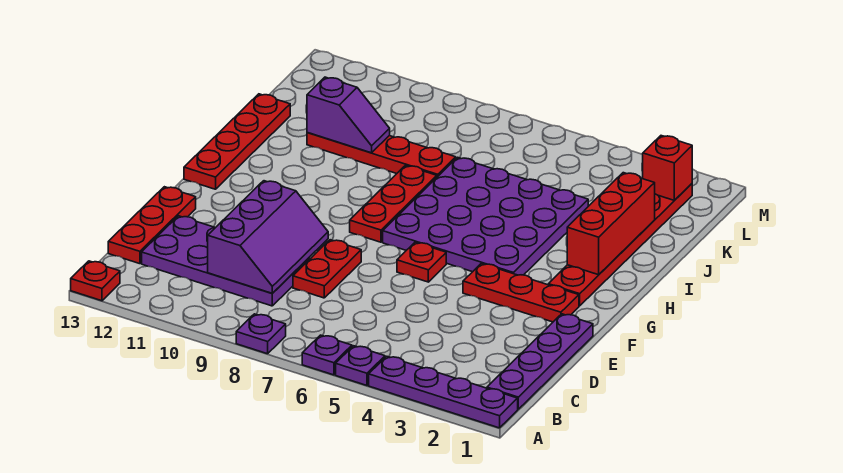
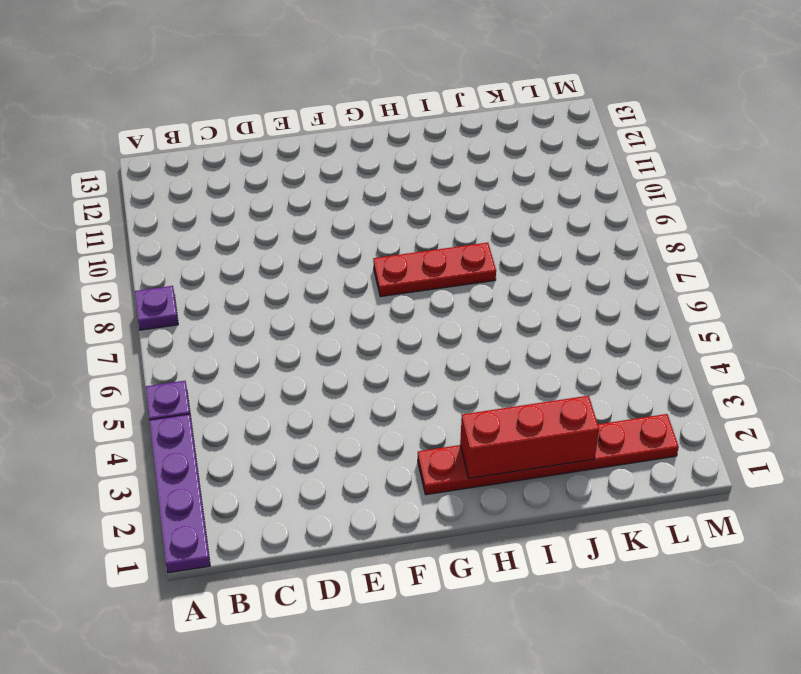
none -> purple 1x1 plate [302,335,352,375]
none -> red 1x1 plate [71,261,120,301]
none -> purple 1x4 plate [487,314,593,409]

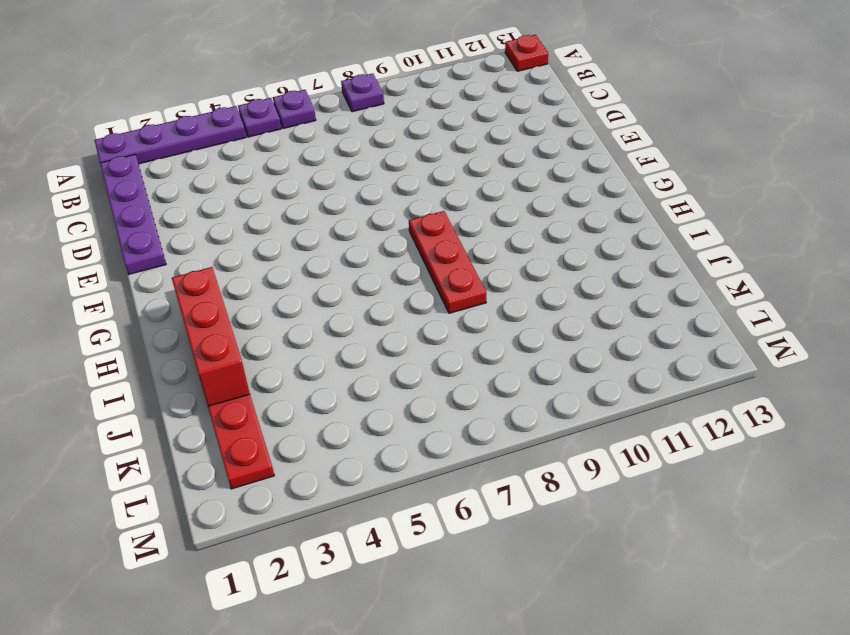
none -> purple 2x4 plate [142,216,309,306]
none -> red 1x3 plate [108,187,196,264]
none -> red 1x2 plate [293,240,361,298]

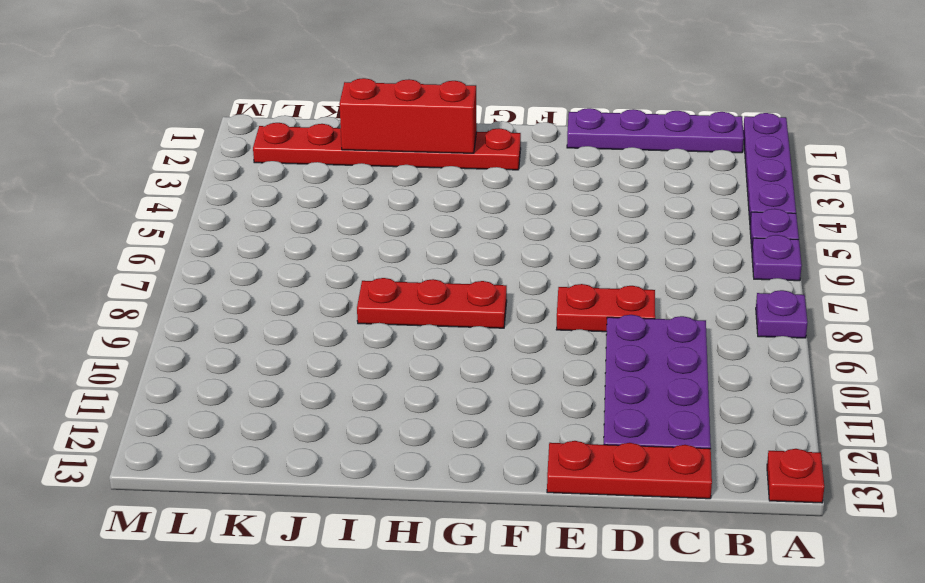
none -> red 1x3 plate [463,264,579,322]
none -> red 1x1 plate [397,242,446,282]
none -> purple 4x4 plate [383,157,588,275]

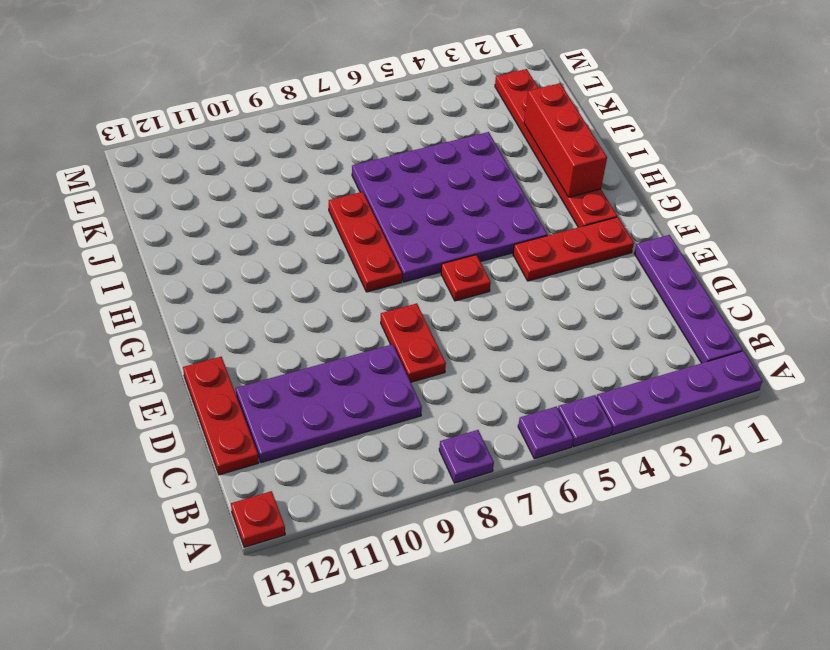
none -> red 1x4 plate [184,94,290,189]
none -> red 1x4 plate [307,133,456,177]
none -> purple 2x3 slope [208,181,328,293]

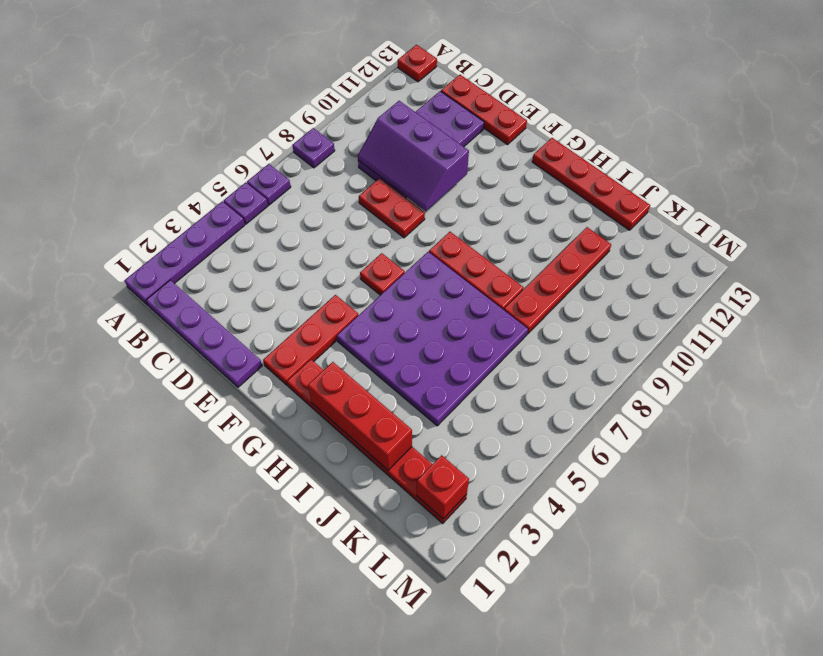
none -> purple 1x2 slope [307,77,390,153]

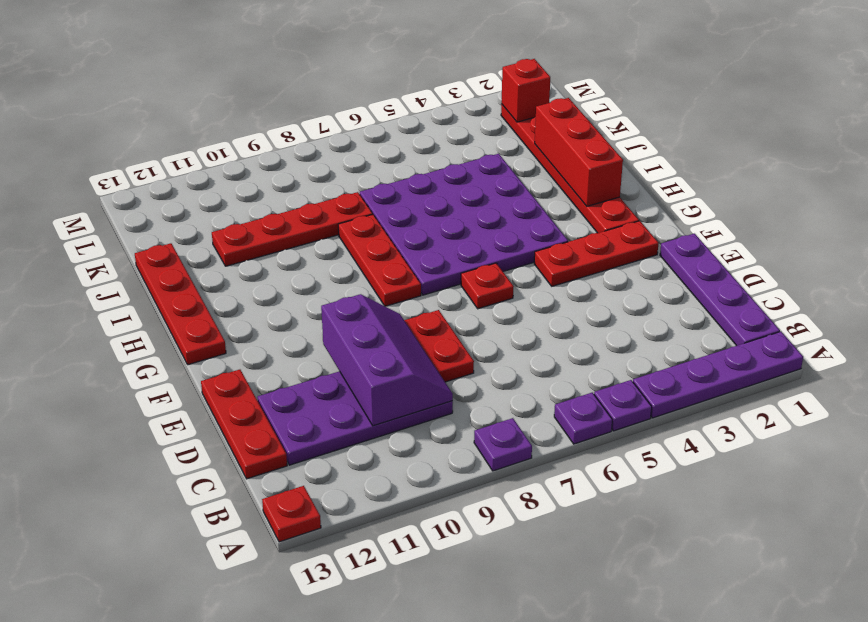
none -> purple 1x2 slope [307,77,390,153]

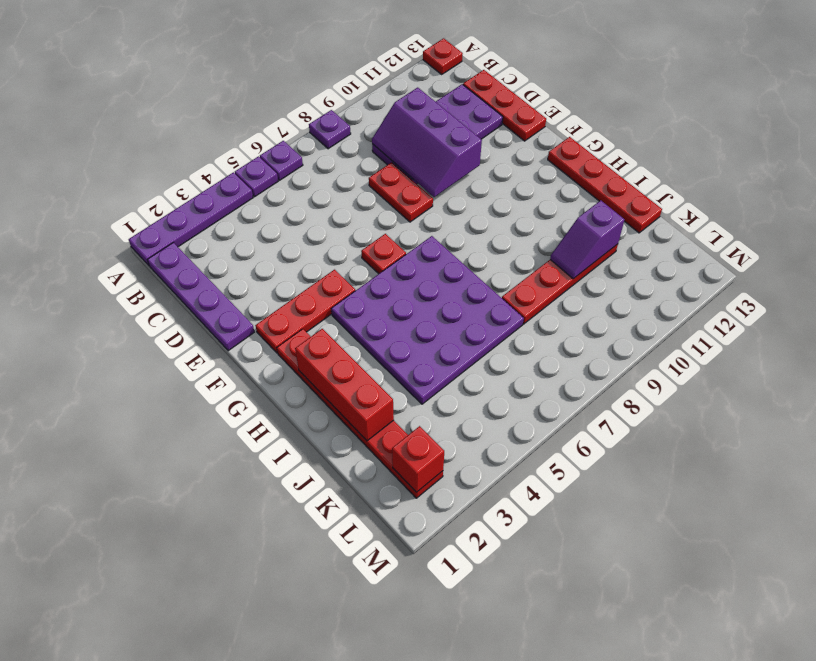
none -> red 1x3 plate [350,165,437,242]

